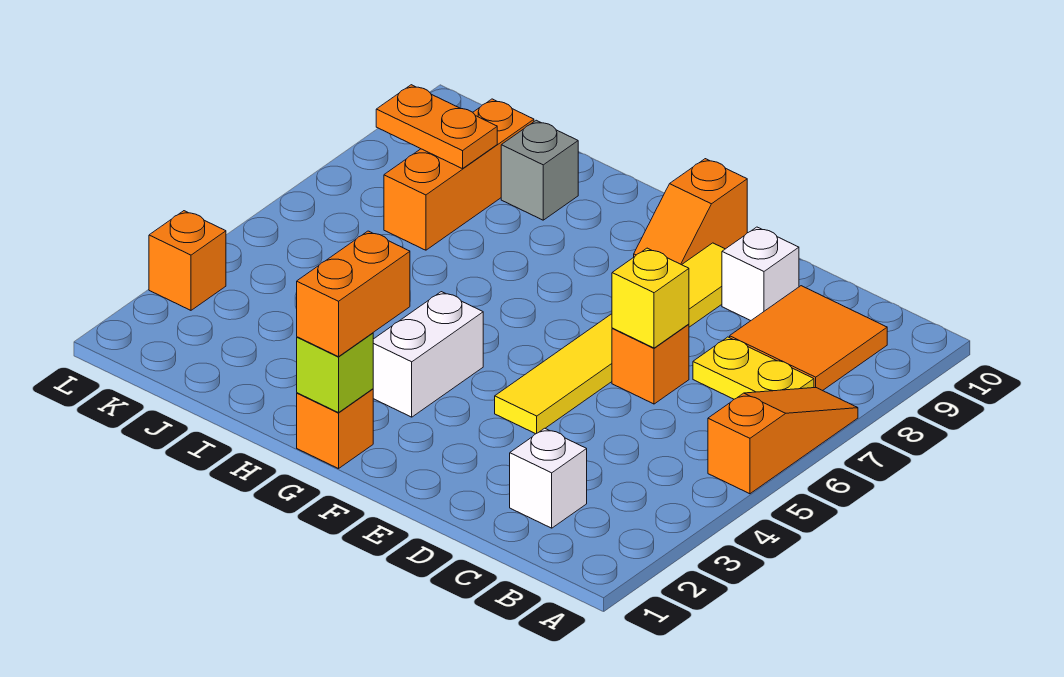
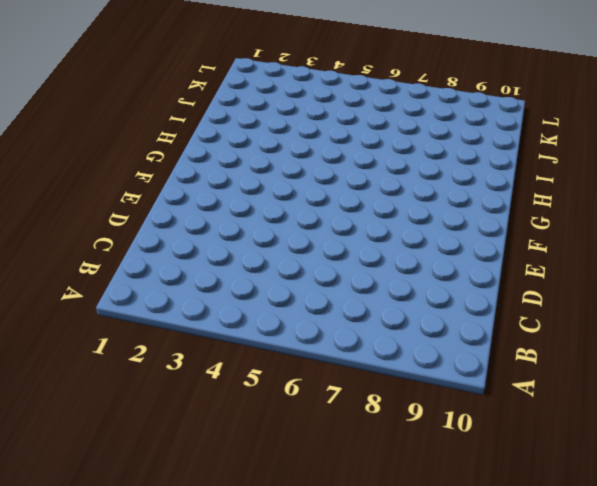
none -> orange 1x3 slope [708,388,858,494]
none -> yellow 1x2 plate [693,337,814,399]
none -> orange 2x2 tile [730,286,887,391]

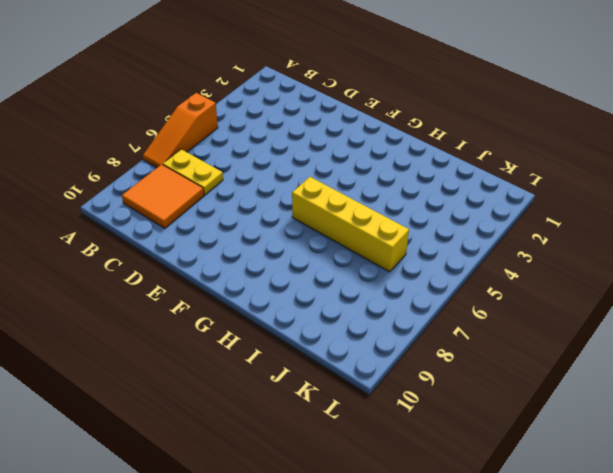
yellow 1x4 brick [292,177,409,272] -> none
none -> white 1x1 brick [510,428,587,528]
none -> orange 1x1 brick [612,324,689,404]
none -> white 1x1 brick [722,227,799,321]

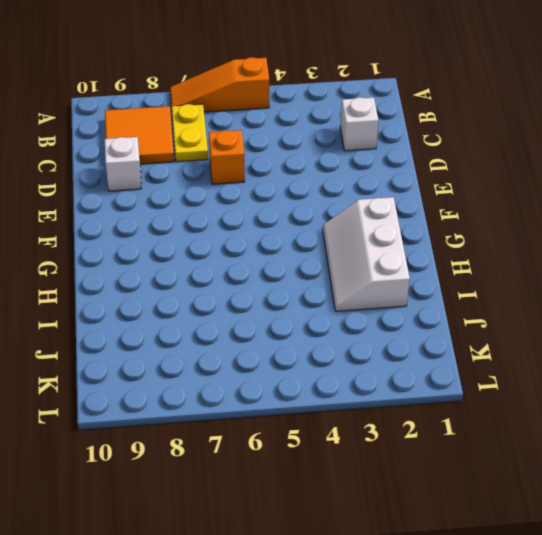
white 2x3 slope [323,197,410,311] -> white 1x2 brick [373,292,483,417]
none -> yellow 1x6 tile [495,243,725,434]
none -> orange 1x2 slope [634,159,747,265]
none -> orange 1x1 brick [297,389,373,469]

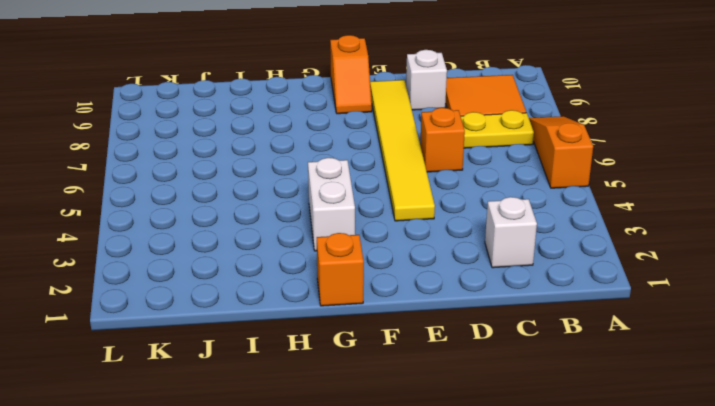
none -> grey 1x1 brick [501,120,578,220]
none -> orange 1x3 brick [384,99,534,250]
none -> orange 1x1 brick [149,211,226,310]

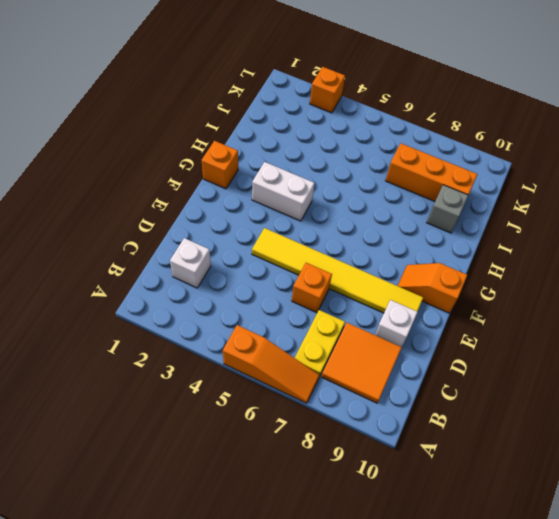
none -> yellow 1x1 brick [612,248,689,348]
none -> lime 1x1 brick [297,333,373,413]
none -> orange 1x2 plate [376,85,497,169]

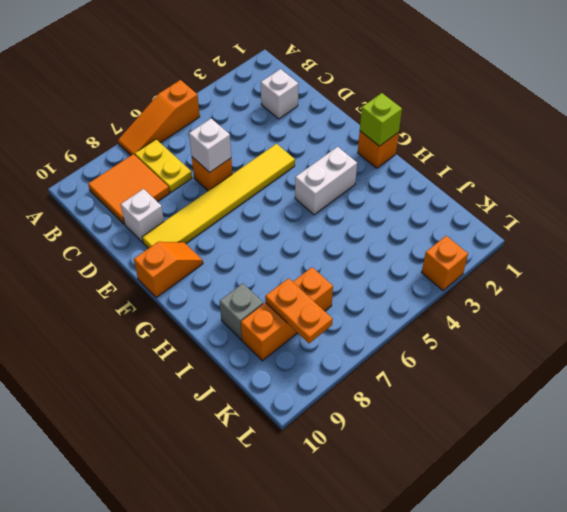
white 1x1 brick [189,119,231,172] -> yellow 1x1 brick [612,248,689,348]
none -> orange 1x2 brick [297,231,410,357]

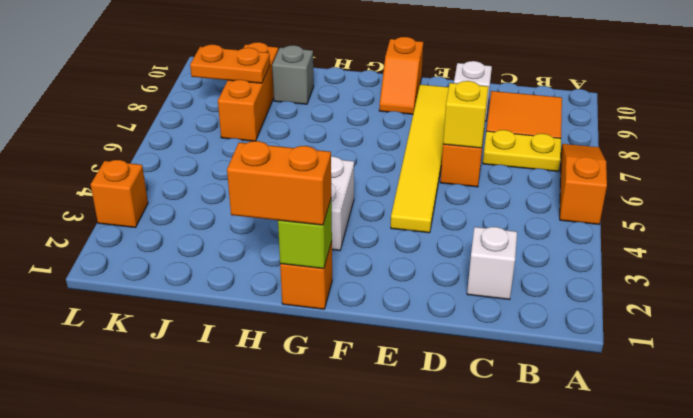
orange 1x2 brick [227,141,331,225] -> orange 1x2 brick turned to [297,231,410,357]

